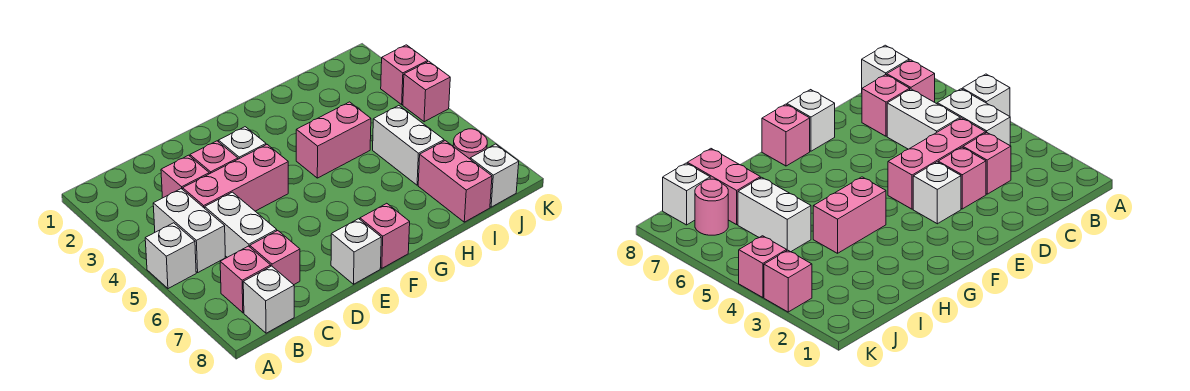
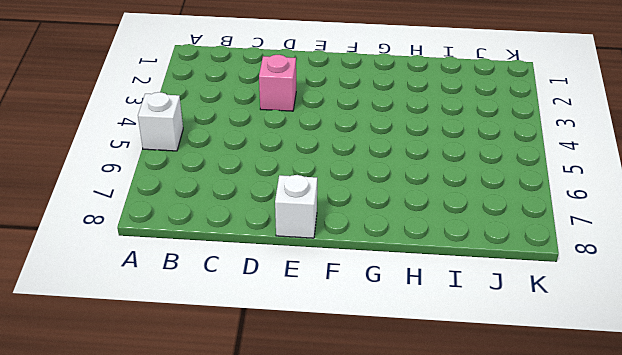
none -> white 1x2 brick [153,189,225,272]
none -> pink 1x1 brick [220,246,271,313]
none -> white 1x1 brick [243,266,294,333]

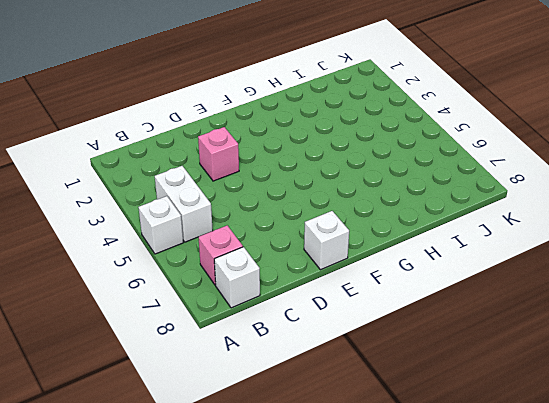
none -> pink 1x1 brick [161,155,209,198]
none -> pink 1x3 brick [183,145,288,211]
none -> white 1x2 brick [205,192,277,257]

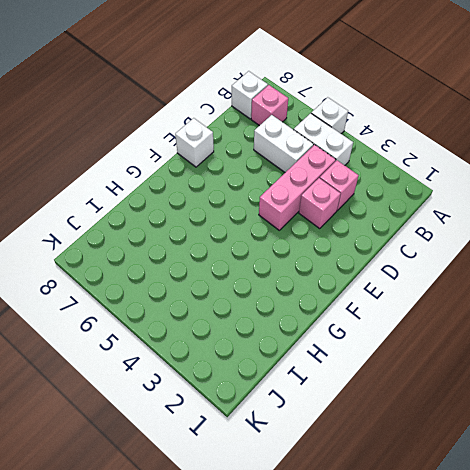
none -> pink 1x1 brick [250,231,300,285]
none -> white 1x1 brick [218,127,266,159]
none -> pink 1x1 brick [360,203,410,268]

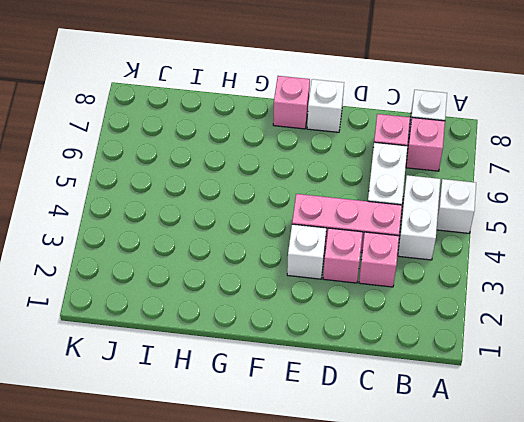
none -> pink 1x2 brick [296,102,371,178]
none -> white 1x2 brick [373,106,444,185]
none -> pink 1x2 brick [418,141,492,222]

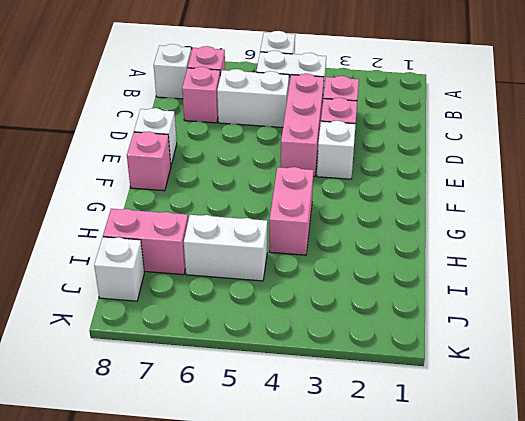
none -> pink 1x1 round brick [453,129,487,159]
none -> pink 1x1 brick [381,45,428,105]
none -> pink 1x1 brick [403,61,450,122]

